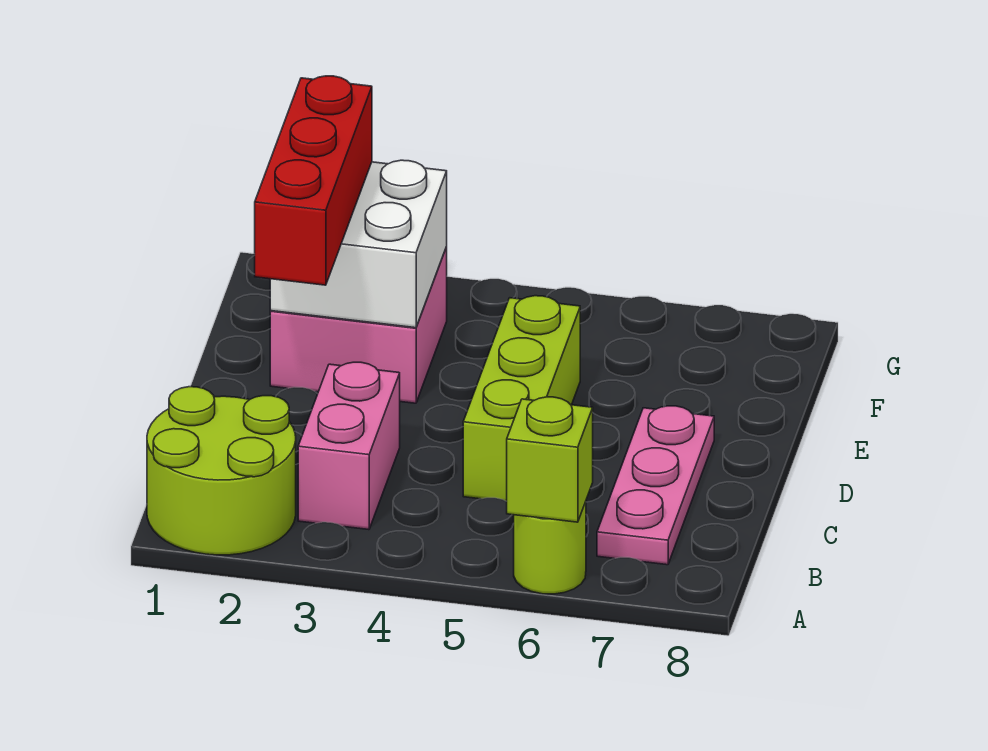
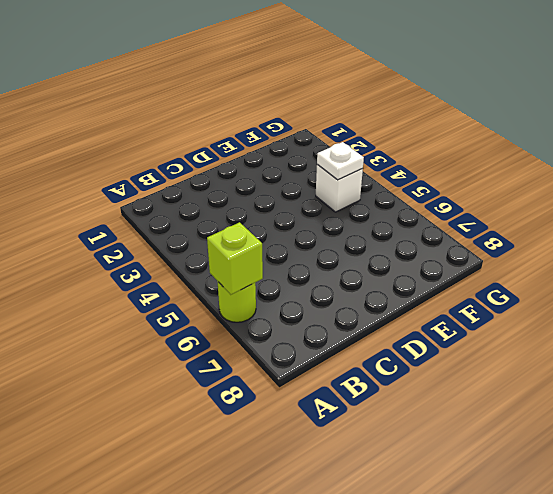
white 1x1 brick [316,165,363,212] -> none
white 1x1 plate [317,142,364,180] -> none
none -> lime 2x2 round brick [147,387,296,555]
none -> pink 1x2 brick [298,362,400,530]

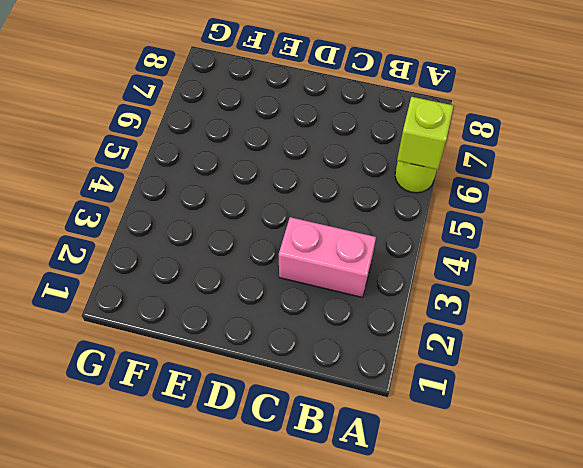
none -> lime 2x2 round brick [147,387,296,555]
none -> pink 1x3 plate [597,406,714,565]

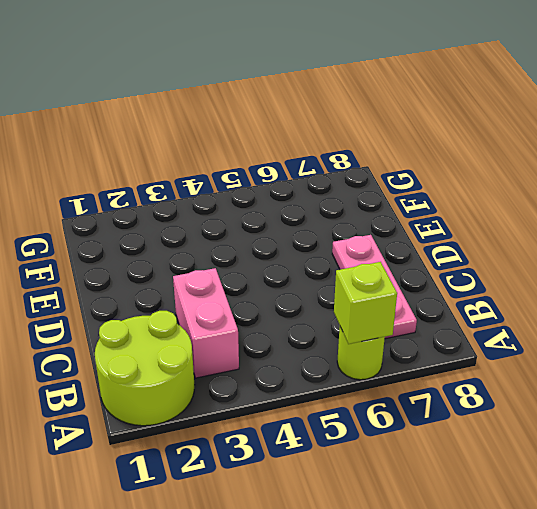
none -> lime 1x3 brick [463,296,580,501]
none -> pink 2x2 brick [270,247,447,403]

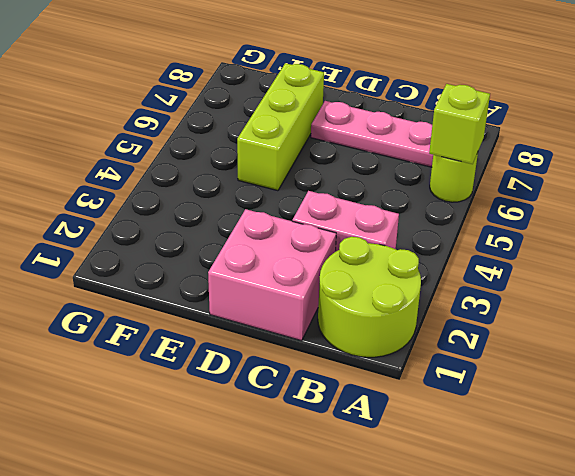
pink 2x2 brick [208,209,336,341] -> pink 2x2 brick moved to [270,247,447,403]
lime 1x3 brick [237,63,324,191] -> lime 1x3 brick turned to [463,296,580,501]
none -> white 2x2 brick [270,160,447,328]
none -> red 1x3 brick [255,76,372,285]

